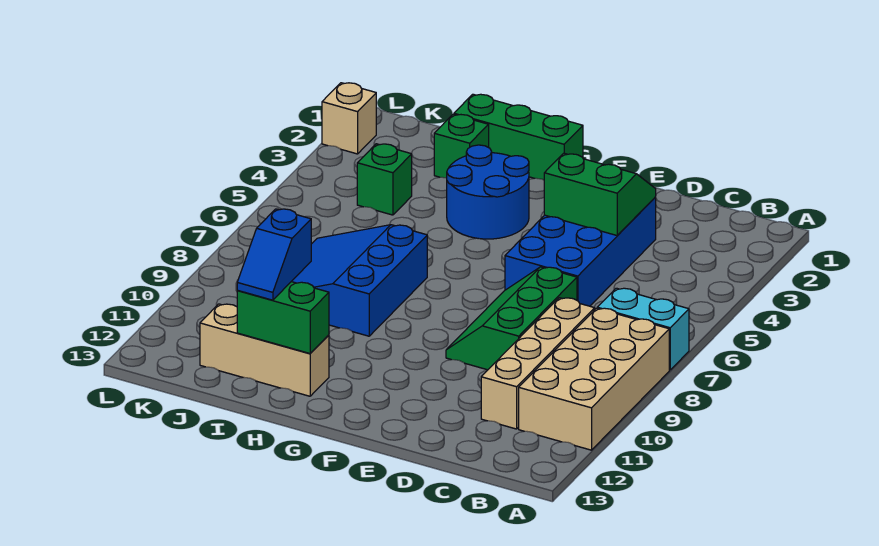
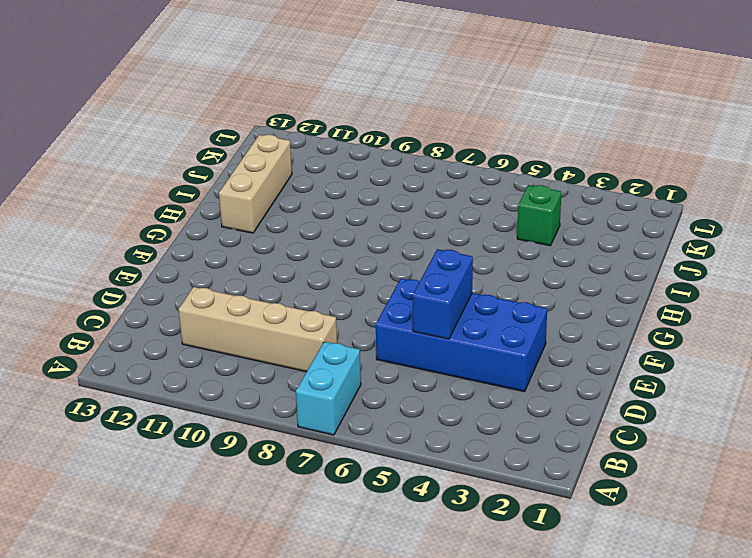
blue 1x2 brick [413,249,473,339] -> none
none -> tan 2x4 brick [519,308,669,450]
none -> green 2x3 slope [446,267,577,370]
none -> green 1x3 brick [454,94,583,180]

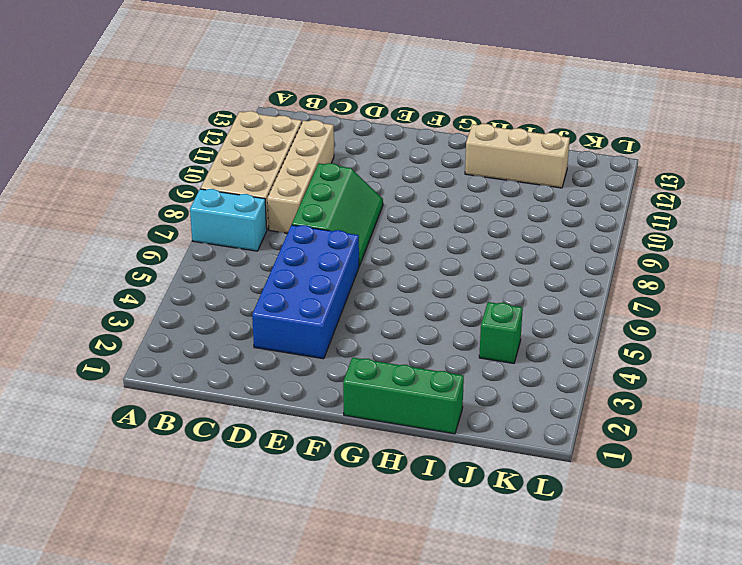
none -> blue 2x2 round brick [447,145,529,239]
none -> blue 3x3 slope [291,225,427,336]
none -> green 1x1 brick [434,114,489,178]

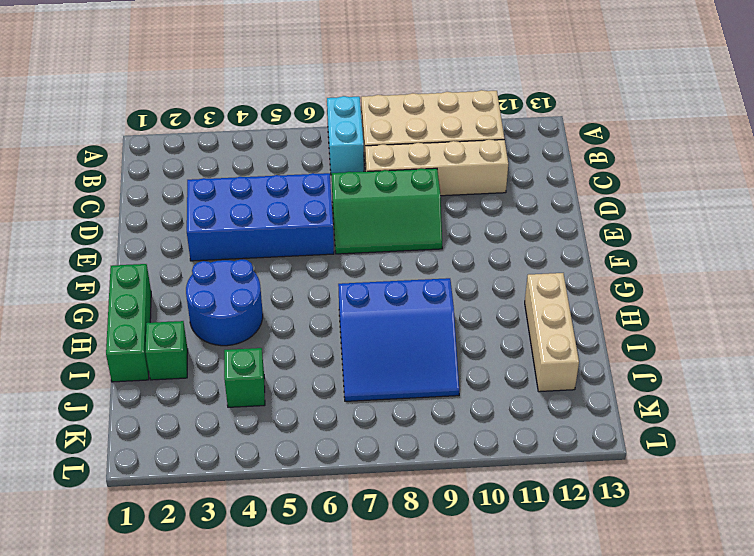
none -> tan 1x1 brick [322,83,376,154]
none -> green 2x2 slope [544,153,656,235]
none -> green 1x2 brick [237,282,329,353]

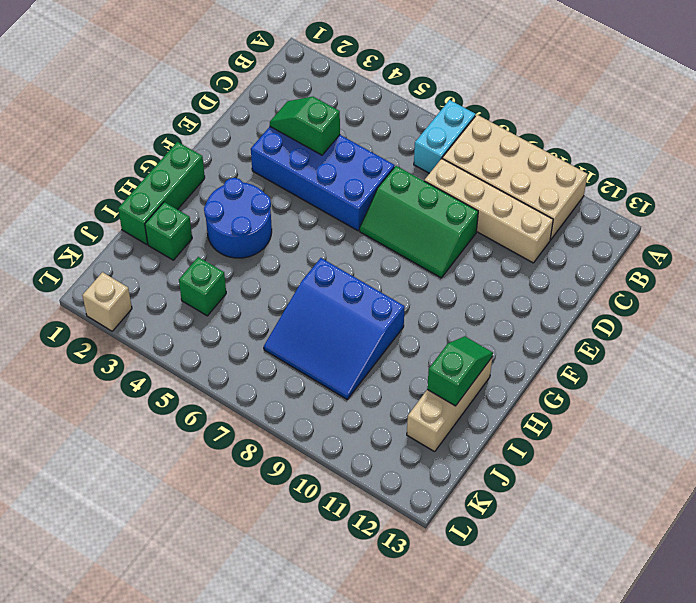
green 1x2 slope [270,97,340,155] -> green 2x2 slope [544,153,656,235]
green 1x2 slope [427,336,493,406] -> green 1x2 brick [237,282,329,353]
none -> blue 1x2 slope [237,209,311,300]

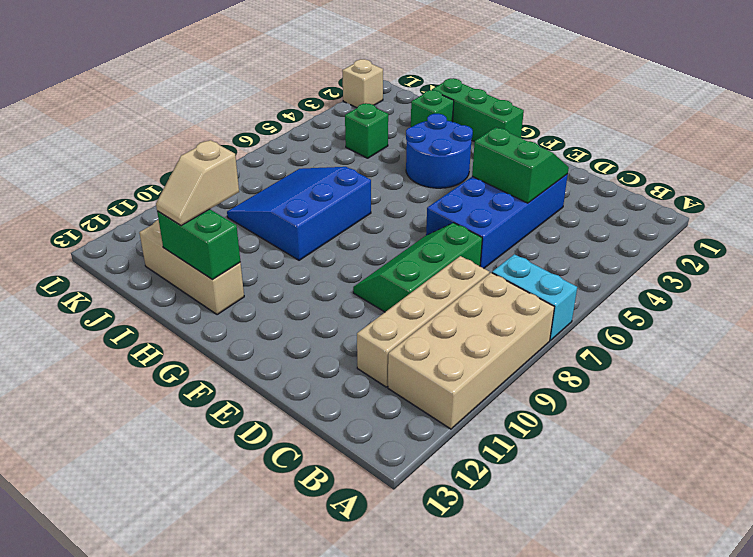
tan 1x2 slope [156,140,239,226] -> blue 1x2 slope [237,209,311,300]

